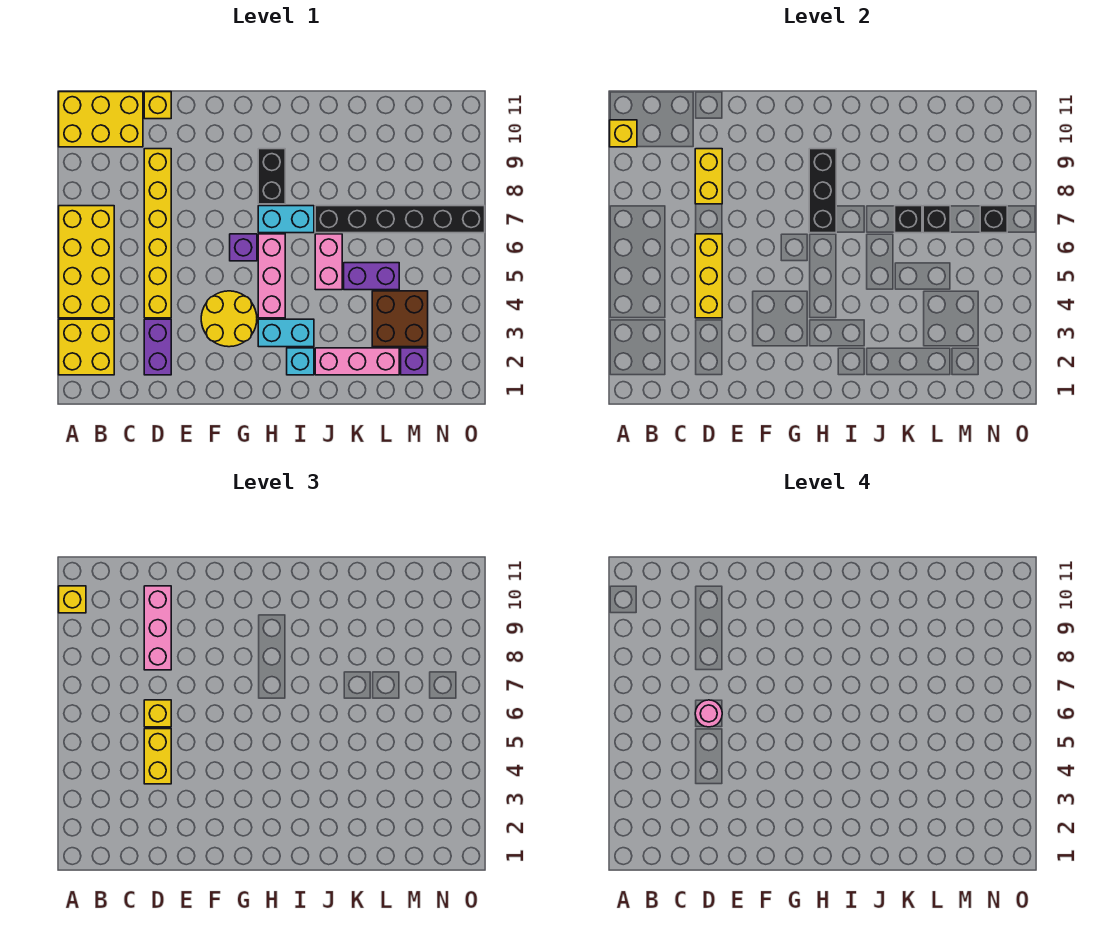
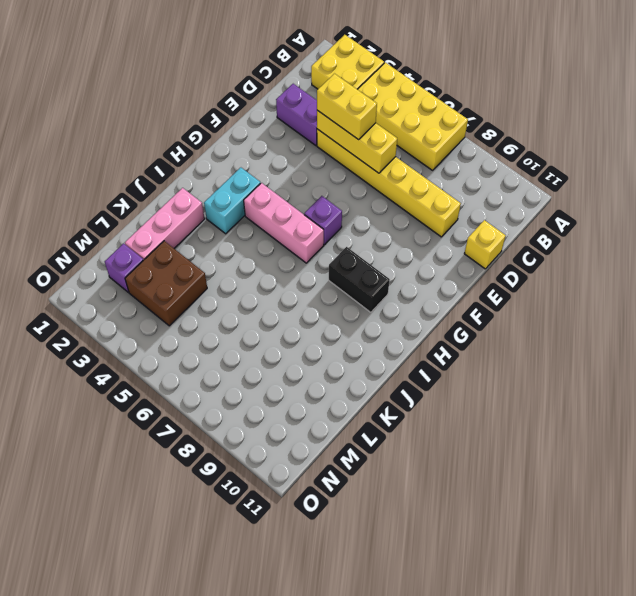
none -> yellow 2x3 brick [59,92,143,147]
none -> yellow 2x2 round brick [201,291,257,347]
none -> cyan 1x2 brick [258,206,314,233]
none -> cyan 1x1 brick [287,348,314,375]

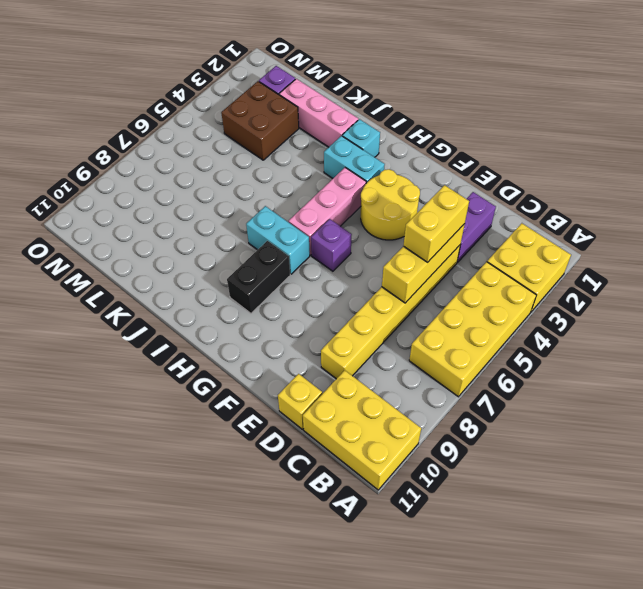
none -> pink 1x2 brick [315,234,342,290]
none -> black 1x6 brick [315,206,485,233]
none -> purple 1x2 brick [344,263,399,290]
none -> yellow 1x1 brick [610,120,637,147]

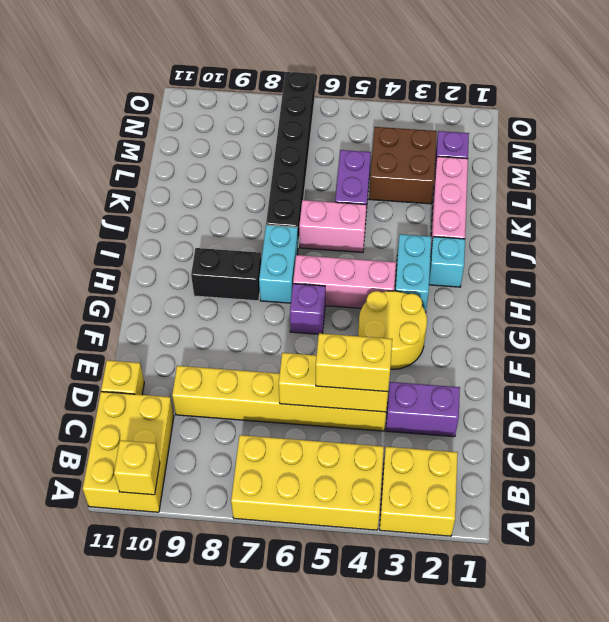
none -> yellow 1x2 brick [695,149,722,204]
none -> black 1x3 brick [809,149,836,233]
none -> black 1x1 brick [895,206,922,233]
none -> black 1x1 brick [923,206,950,233]

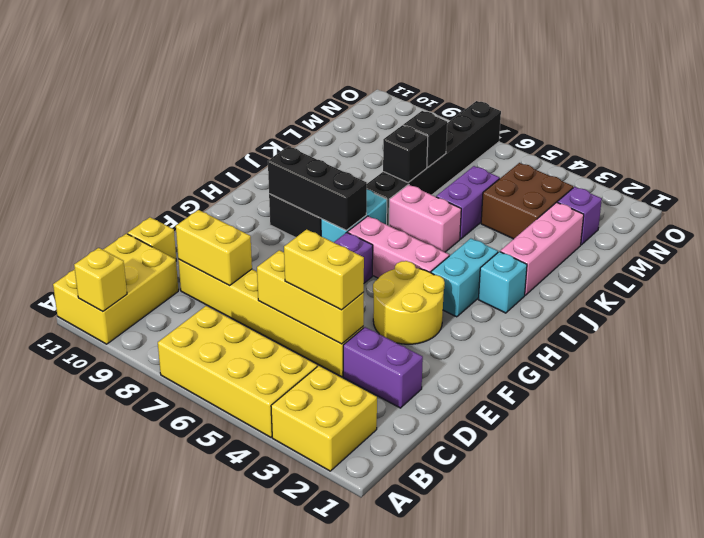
none -> black 1x1 brick [980,206,1007,233]
none -> yellow 1x1 brick [59,586,86,613]
none -> yellow 1x1 brick [144,700,171,727]
none -> pink 1x3 brick [144,586,171,670]

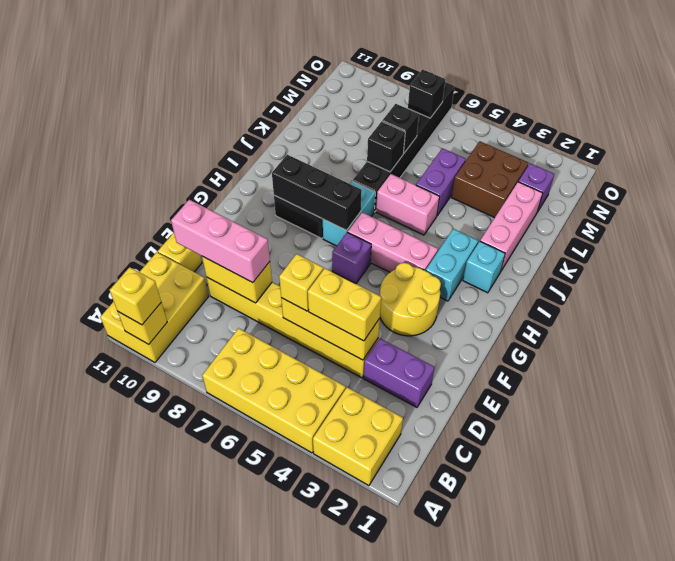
none -> pink 1x1 round brick [695,700,722,727]

